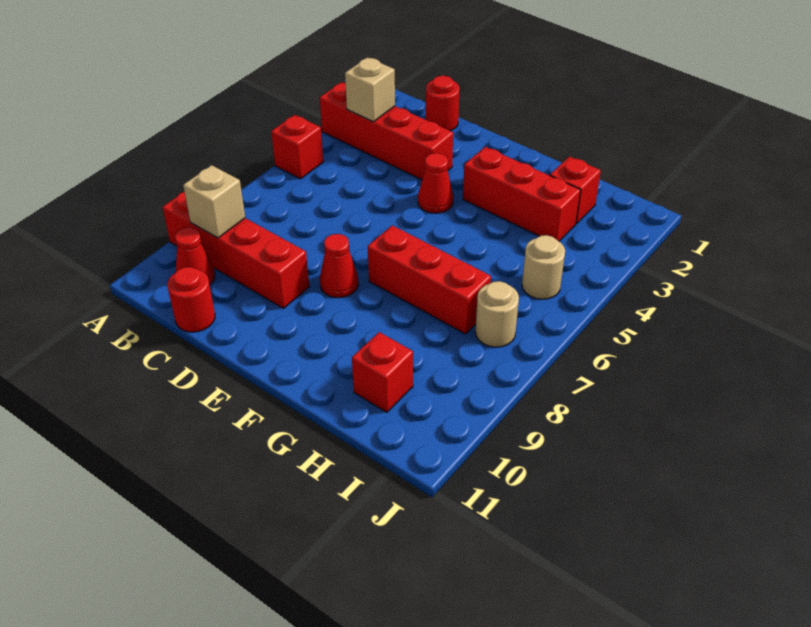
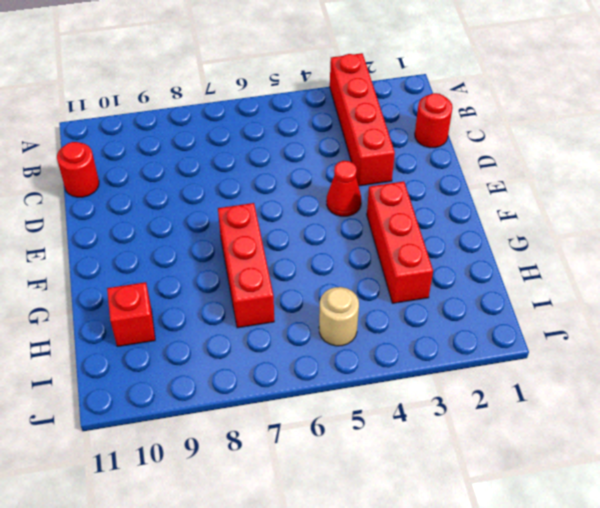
none -> red 1x1 brick [271,115,323,179]
none -> red 1x4 brick [163,192,309,308]
none -> red 1x1 cone [175,227,215,285]

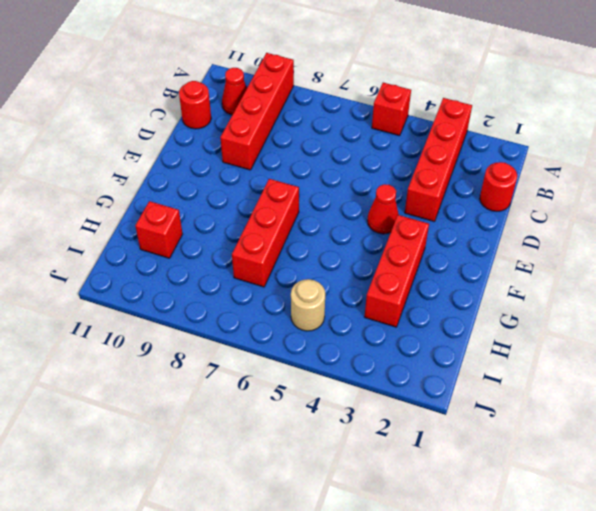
none -> red 1x1 cone [320,234,358,298]
none -> red 1x1 brick [550,157,601,224]
none -> tan 1x1 round brick [475,281,519,347]

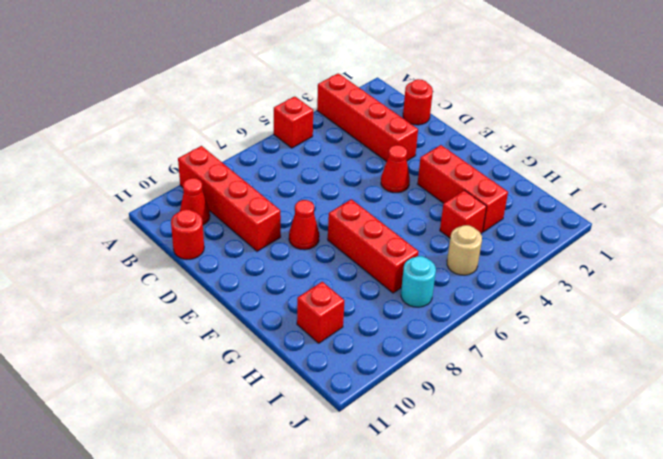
red 1x1 brick [440,190,487,238] -> red 1x1 brick moved to [550,157,601,224]
cyan 1x1 round brick [401,256,436,307] -> tan 1x1 round brick [475,281,519,347]
none -> tan 1x1 brick [345,57,395,122]
none -> tan 1x1 brick [183,165,245,238]

